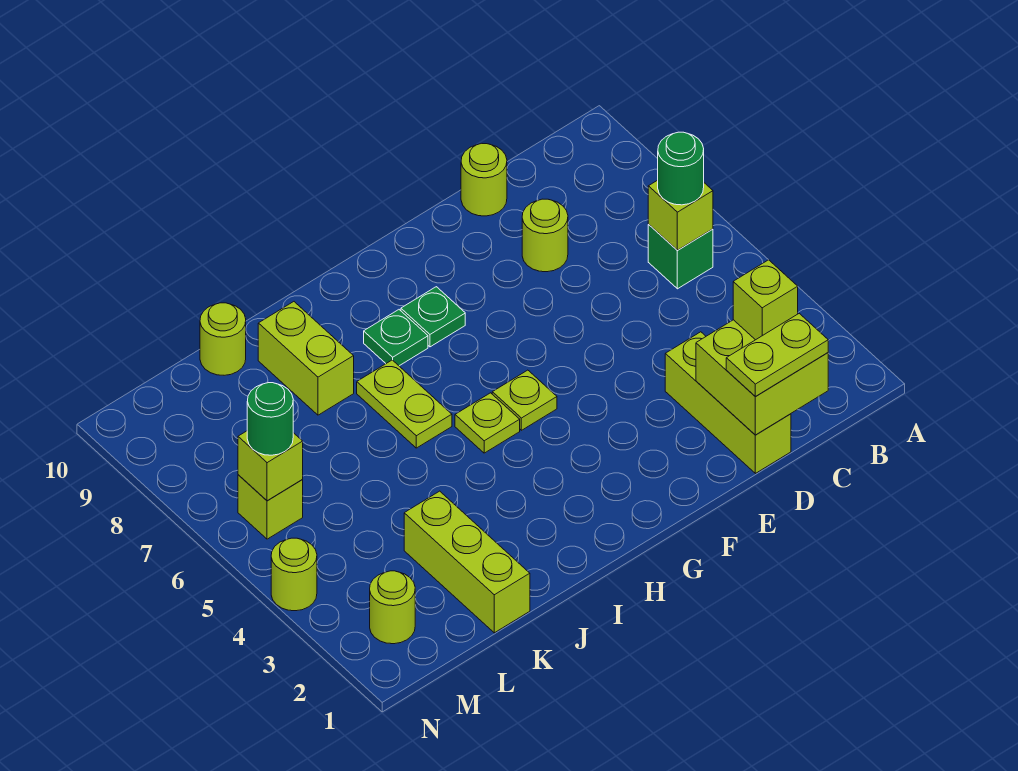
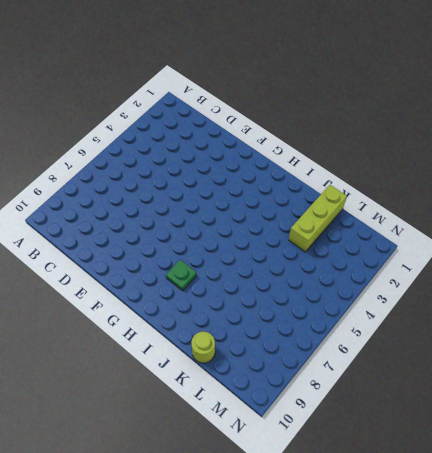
none -> green 1x1 brick [648,225,713,289]
none -> lime 1x3 brick [665,332,791,473]
none -> lime 1x1 round brick [522,199,568,272]

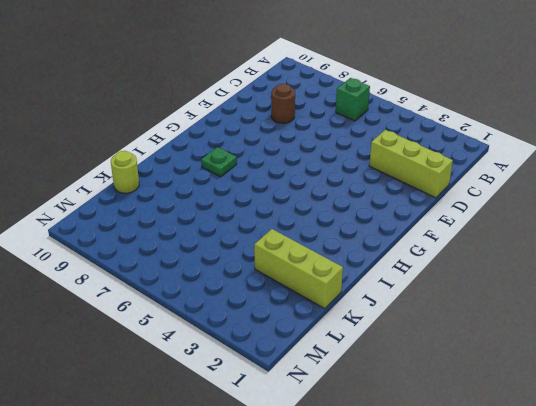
brown 1x1 round brick [271,84,295,123] -> lime 1x1 round brick [522,199,568,272]
none -> lime 1x1 round brick [461,144,507,216]
none -> lime 1x1 plate [492,370,557,430]
none -> green 1x1 plate [401,287,465,347]

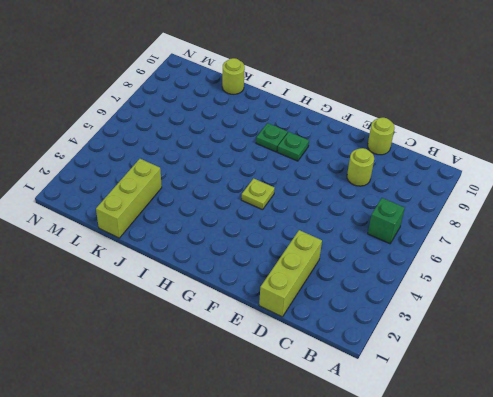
none -> lime 1x1 plate [455,393,520,453]
none -> lime 1x2 plate [357,360,452,448]
none -> lime 1x2 brick [258,302,354,415]

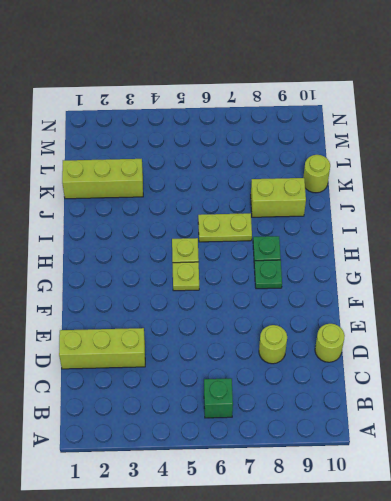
none -> lime 1x1 round brick [370,571,415,644]
none -> lime 1x1 brick [238,475,303,539]
none -> lime 1x1 round brick [271,538,317,611]

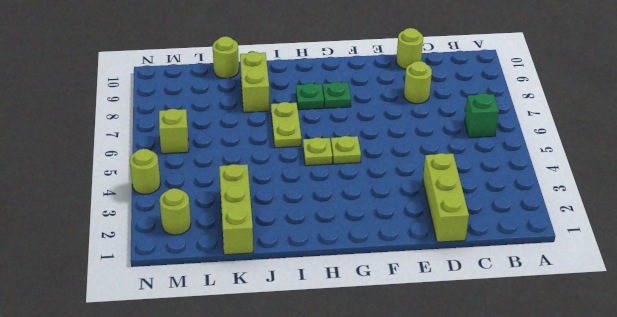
none -> lime 1x1 brick [648,180,713,250]
none -> lime 2x2 brick [696,320,828,435]
none -> lime 1x1 brick [238,431,303,501]

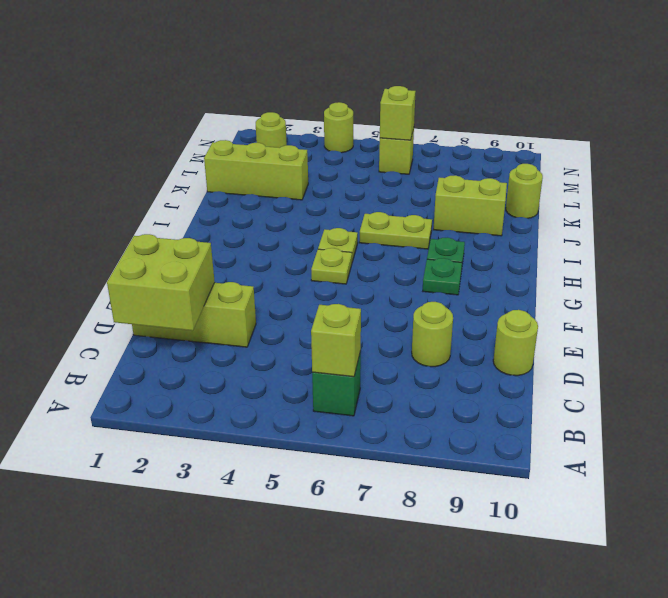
none -> green 1x1 round brick [658,132,704,205]
none -> lime 1x2 plate [726,314,828,397]
none -> lime 1x1 brick [733,260,798,340]

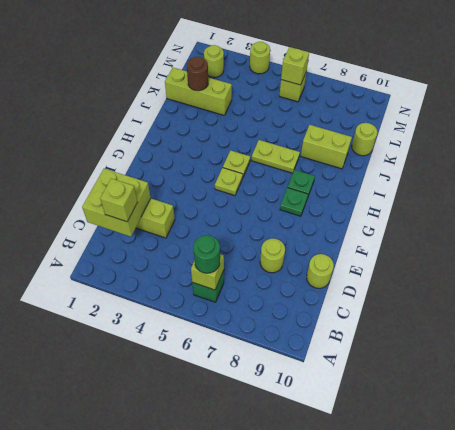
brown 1x1 round brick [187,57,208,91] -> none
none -> lime 1x2 plate [726,314,828,397]
none -> green 1x1 round brick [247,383,293,455]

